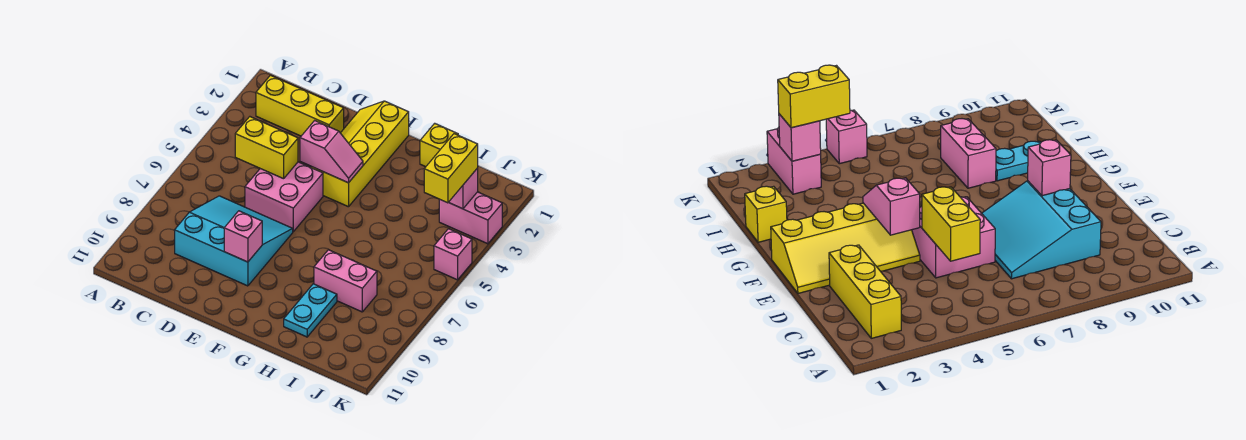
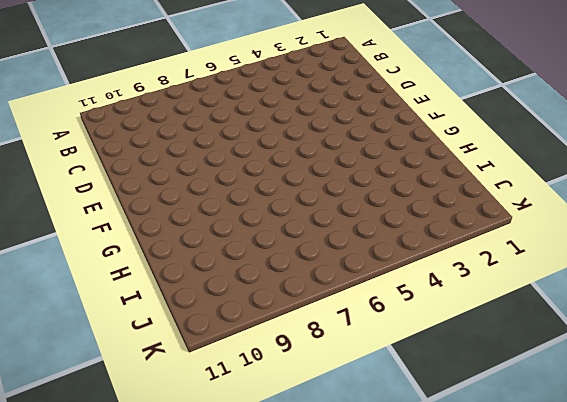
none -> yellow 1x3 brick [256,75,344,136]
none -> cyan 3x3 slope [175,196,293,286]
none -> pink 2x2 brick [245,162,323,232]

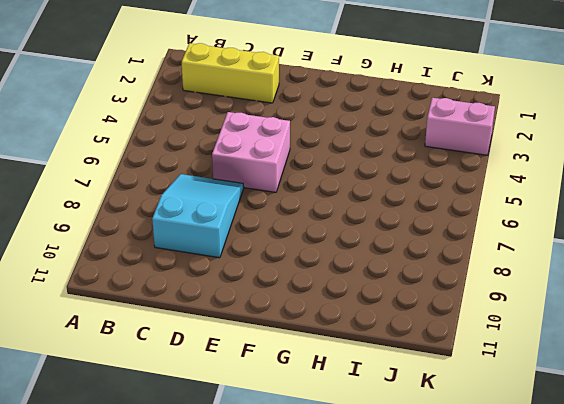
cyan 2x3 slope [152,174,244,258] -> cyan 3x3 slope [175,196,293,286]
none -> yellow 2x4 slope [311,101,409,207]
none -> yellow 1x1 brick [420,123,458,167]
none -> pink 1x2 brick [314,250,377,312]

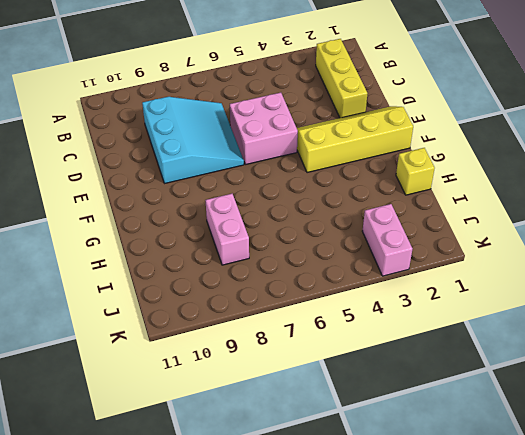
none -> cyan 1x2 plate [284,284,337,337]
none -> pink 1x1 brick [434,229,472,280]
none -> yellow 1x2 brick [235,117,298,179]

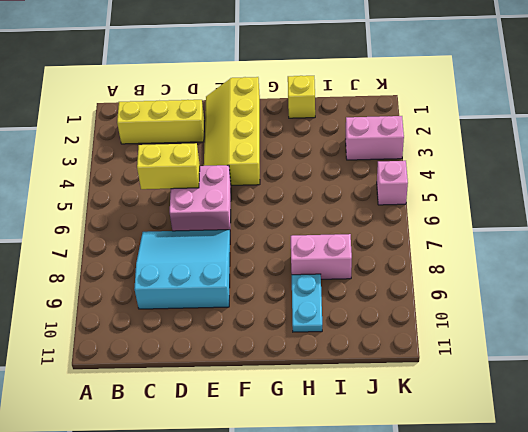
none -> pink 1x2 slope [300,121,363,183]
none -> pink 1x1 brick [224,211,262,262]
none -> pink 1x1 brick [449,168,478,209]

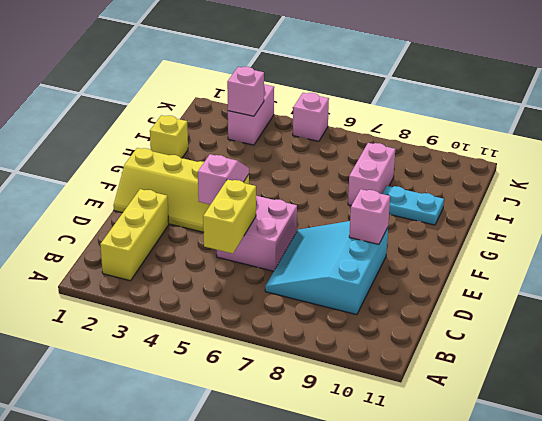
none -> yellow 1x2 brick [424,134,478,203]

